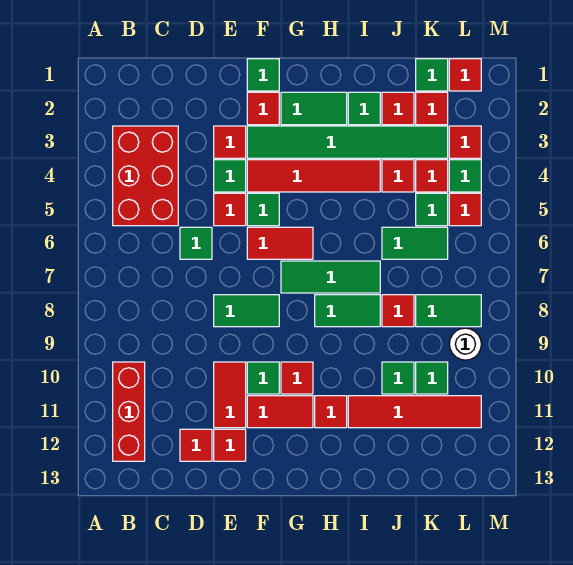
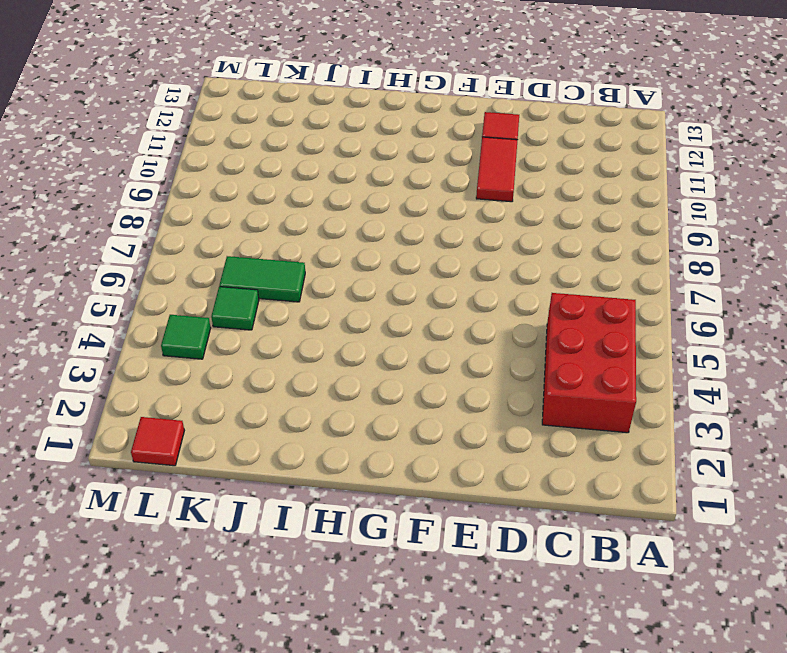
none -> red 1x3 brick [113,362,145,461]
none -> green 1x1 tile [180,227,212,259]
none -> red 1x1 tile [180,429,212,461]
none -> red 1x1 tile [214,126,246,158]

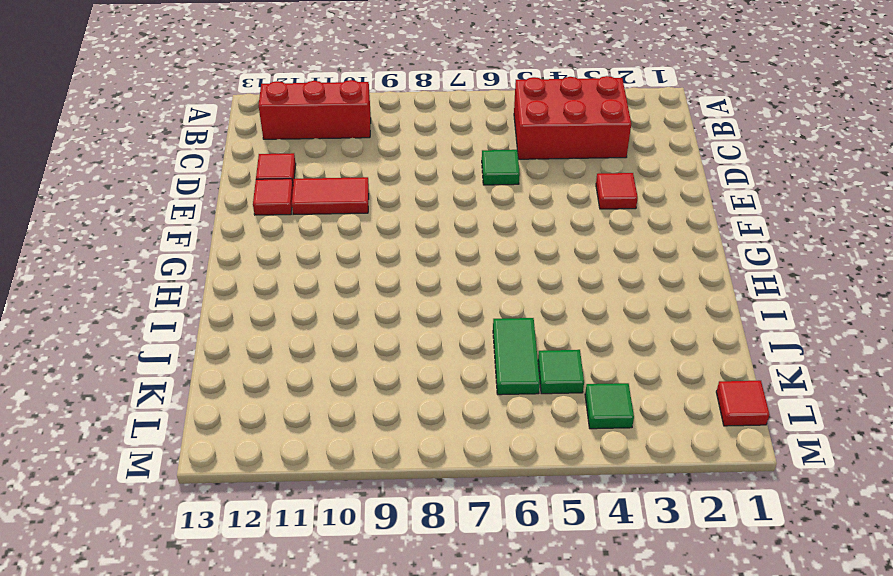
none -> green 1x1 tile [214,160,246,192]
none -> red 1x1 tile [214,193,246,226]
none -> green 1x2 tile [214,295,279,327]
none -> green 1x1 tile [247,59,279,91]

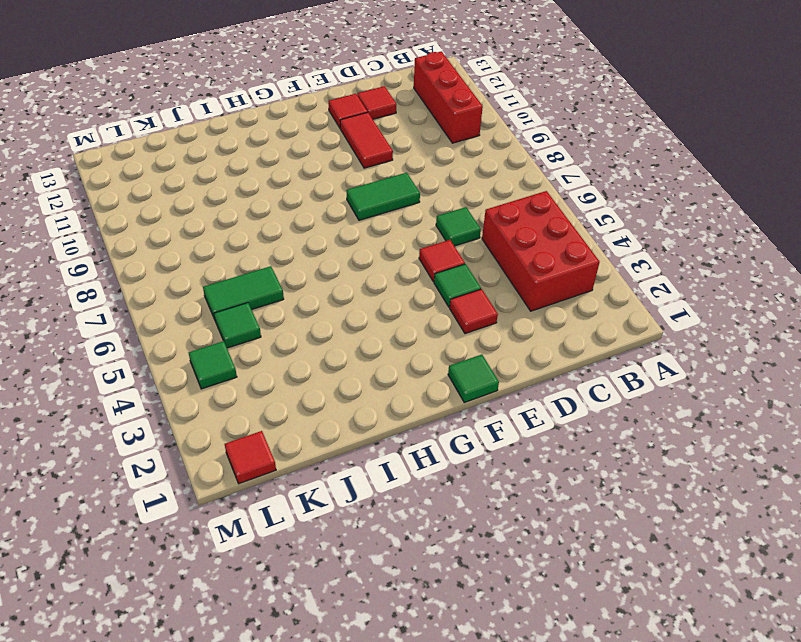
none -> red 1x1 tile [247,92,279,125]
none -> green 1x6 tile [247,126,448,158]
none -> red 1x4 tile [247,160,380,192]
none -> green 1x1 tile [247,193,279,226]

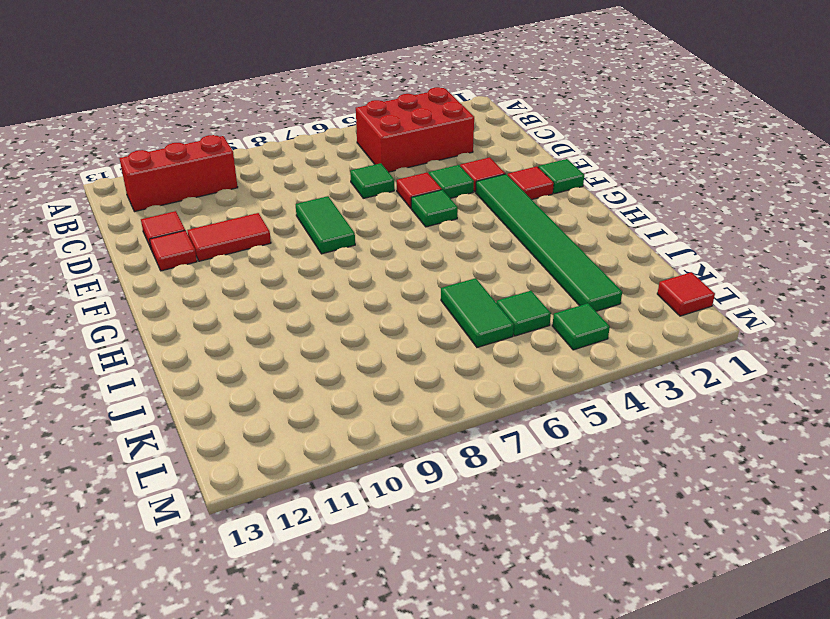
none -> red 1x4 tile [247,160,380,192]
none -> red 1x2 tile [247,227,313,259]
none -> green 1x1 tile [247,362,279,394]
none -> red 1x2 tile [247,396,313,428]

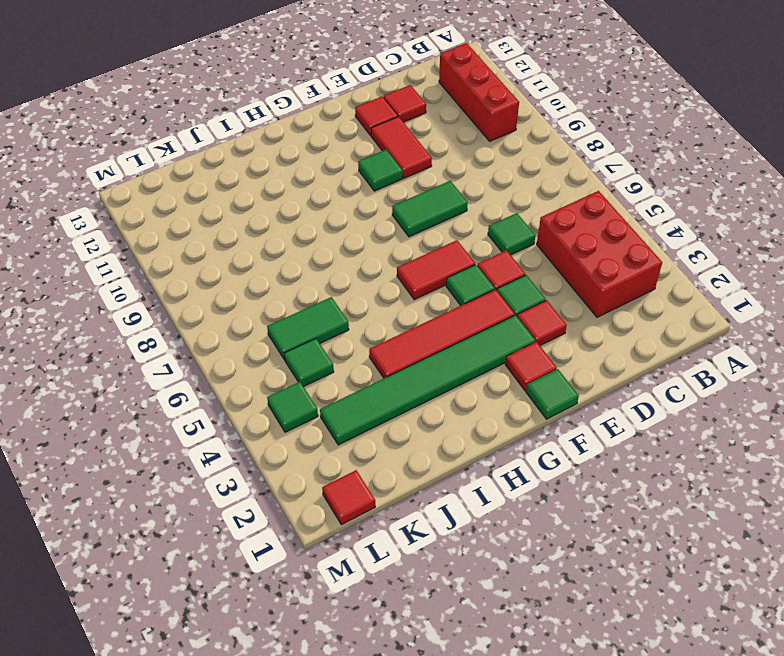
none -> red 1x2 tile [247,396,313,428]
none -> green 1x2 tile [281,92,347,125]
none -> green 1x3 tile [281,261,380,293]
none -> red 1x1 tile [281,362,313,394]

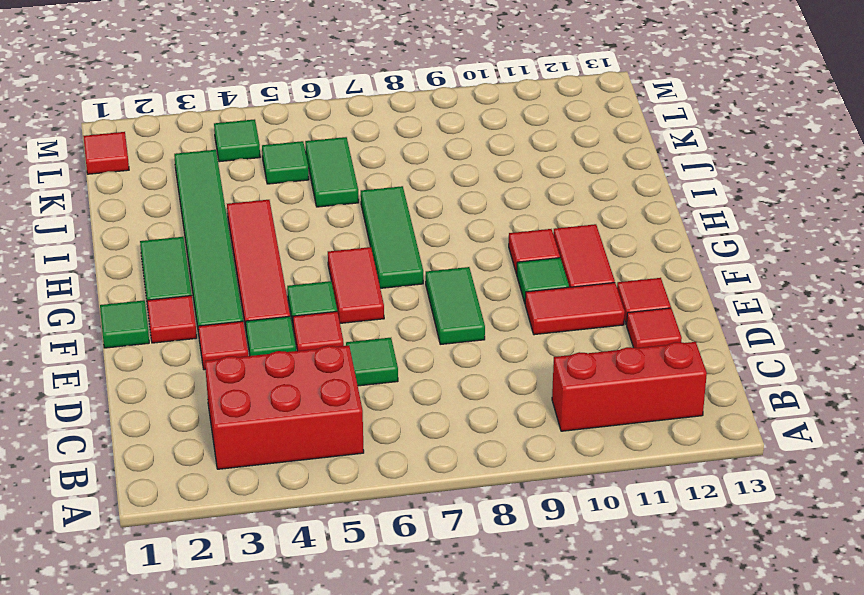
none -> green 1x2 tile [315,295,380,327]
none -> red 1x1 tile [315,396,347,428]
none -> green 1x1 tile [348,92,380,125]
none -> red 1x4 tile [348,396,481,428]

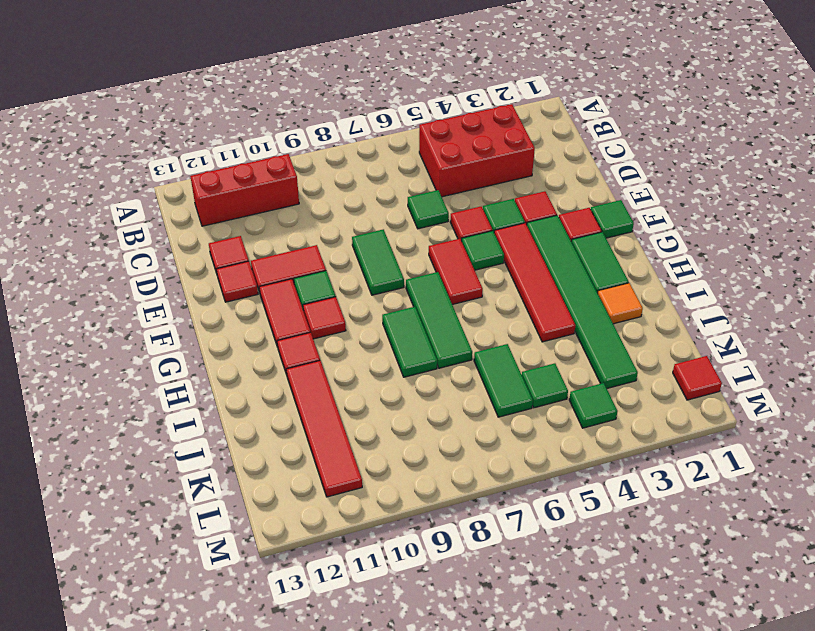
orange 1x1 tile [598,283,643,324] -> green 1x1 tile [348,92,380,125]
none -> red 1x1 tile [382,92,414,125]
none -> red 1x1 tile [382,160,414,192]
none -> red 1x1 tile [382,295,414,327]
none -> green 1x1 tile [382,362,414,394]

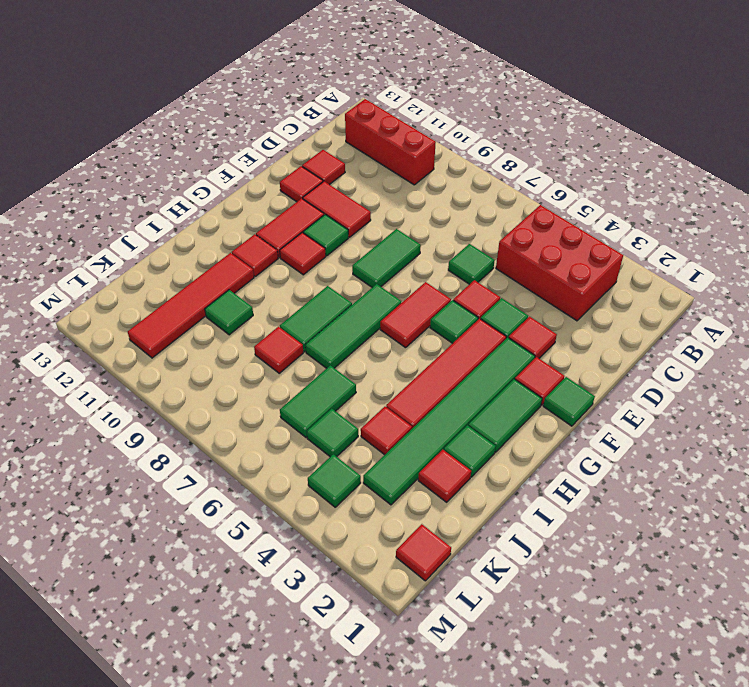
none -> green 1x1 tile [416,59,448,91]
none -> red 1x1 tile [416,92,448,125]
none -> red 1x1 tile [416,160,448,192]
none -> green 1x2 tile [416,295,481,327]

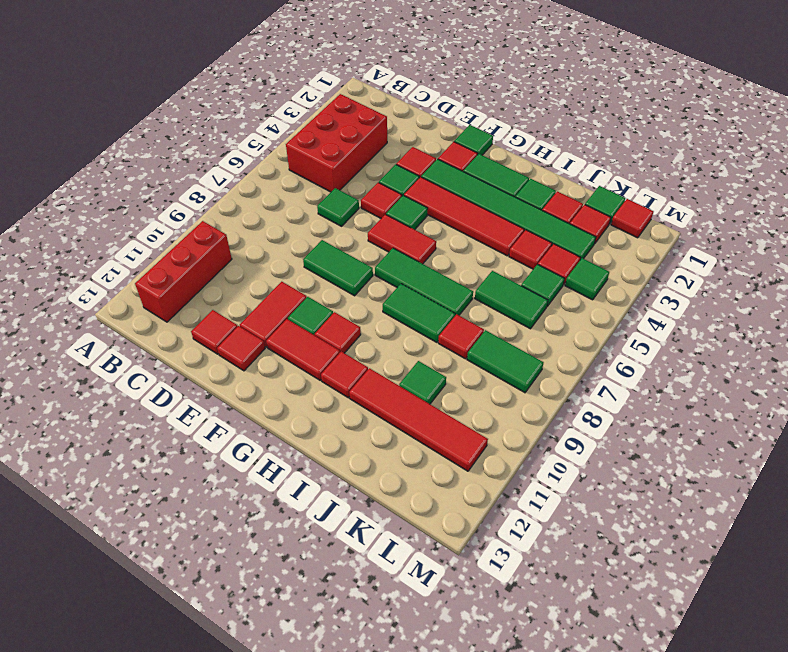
none -> green 1x1 tile [416,362,448,394]
none -> red 1x1 tile [449,126,481,158]
none -> red 1x1 tile [449,193,481,226]
none -> white 1x1 round brick [449,328,481,360]

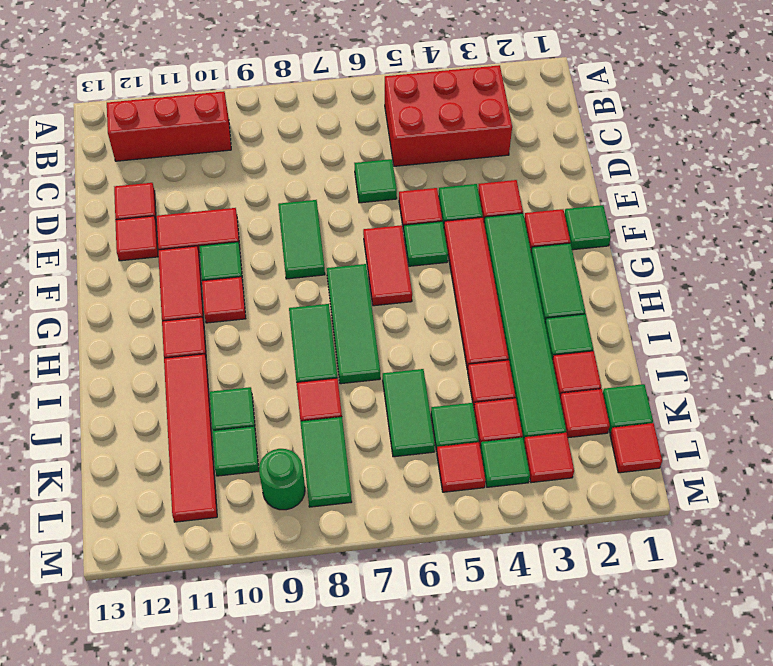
green 1x1 round brick [259,449,305,510] -> white 1x1 round brick [449,328,481,360]

